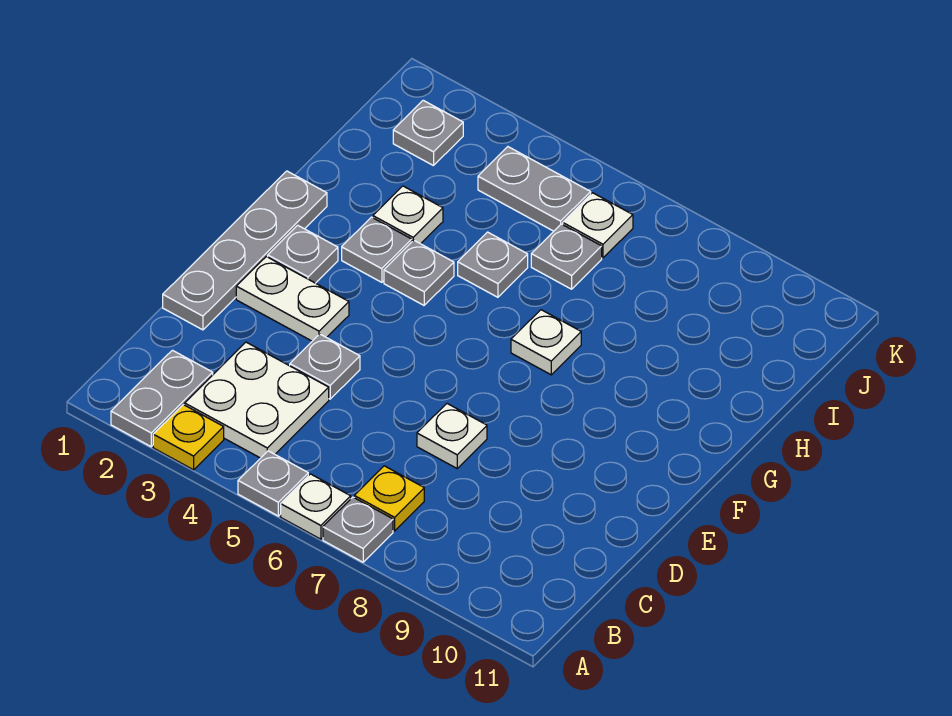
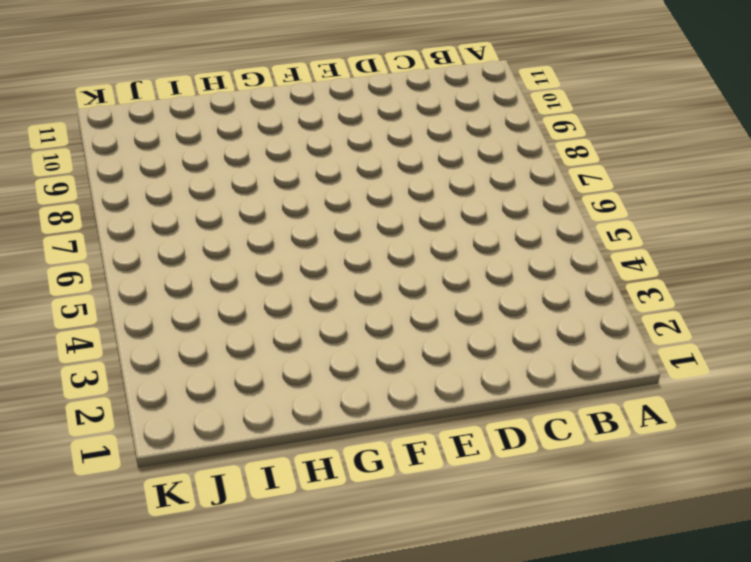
none -> grey 1x2 plate [111,350,213,447]
none -> yellow 1x1 plate [153,405,224,470]
none -> grey 1x1 plate [238,451,308,516]

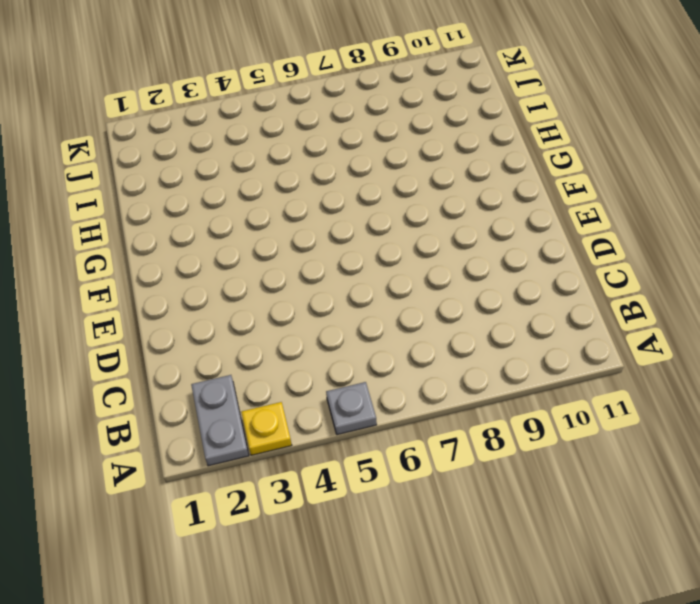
none -> white 1x1 plate [281,474,351,539]
none -> grey 1x1 plate [323,497,393,562]
none -> white 2x2 plate [185,342,329,458]

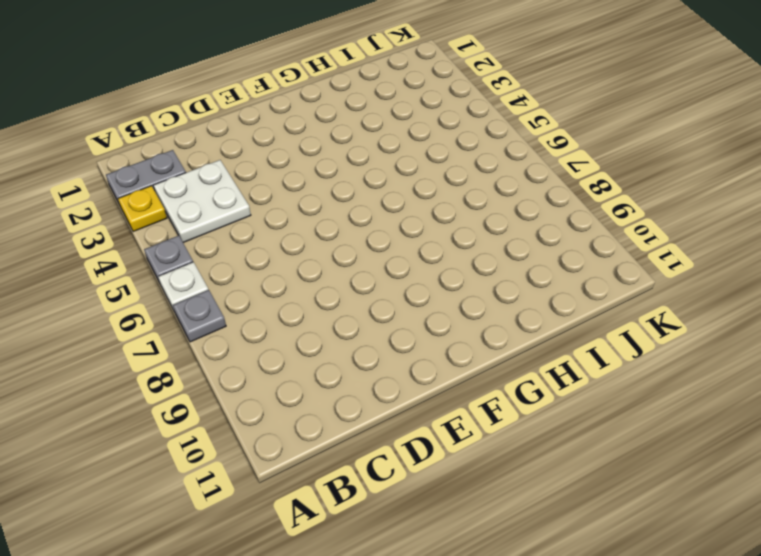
none -> yellow 1x1 plate [354,466,424,531]
none -> grey 1x4 plate [163,171,327,330]
none -> grey 1x1 plate [290,334,360,399]

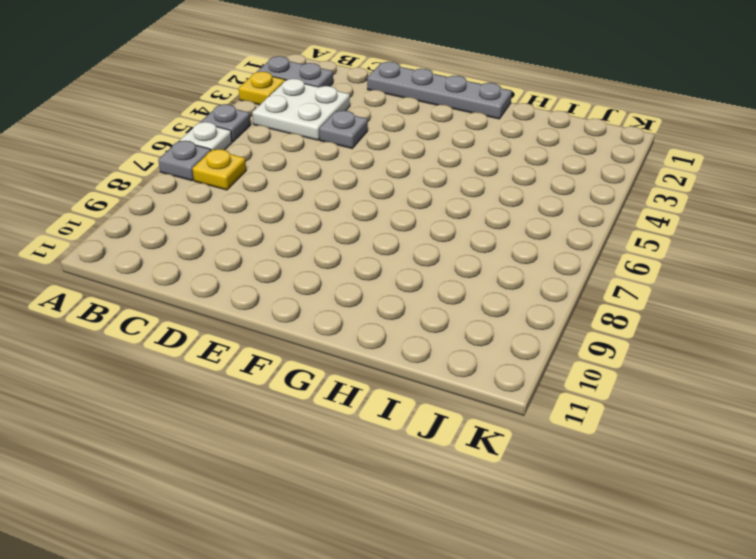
none -> white 1x1 plate [417,404,487,468]
none -> white 1x2 plate [236,257,349,341]
none -> grey 1x1 plate [268,225,338,283]

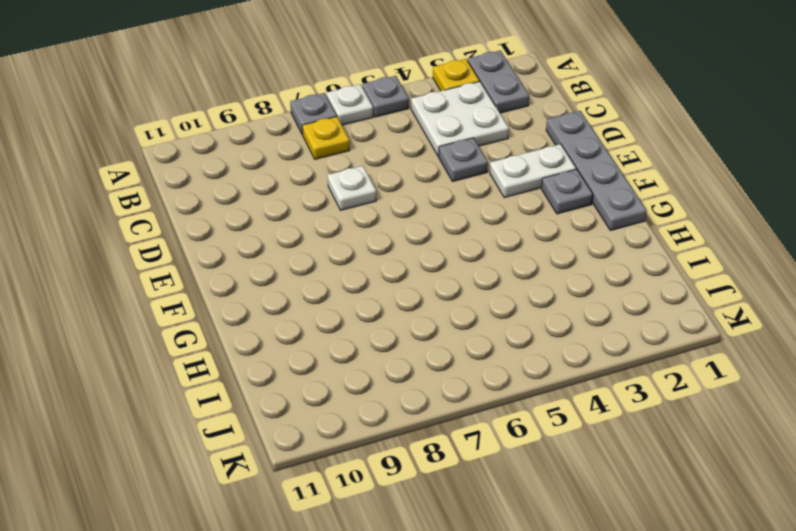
none -> grey 1x1 plate [342,217,412,282]
none -> grey 1x1 plate [384,240,454,305]
none -> white 1x1 plate [511,310,581,375]

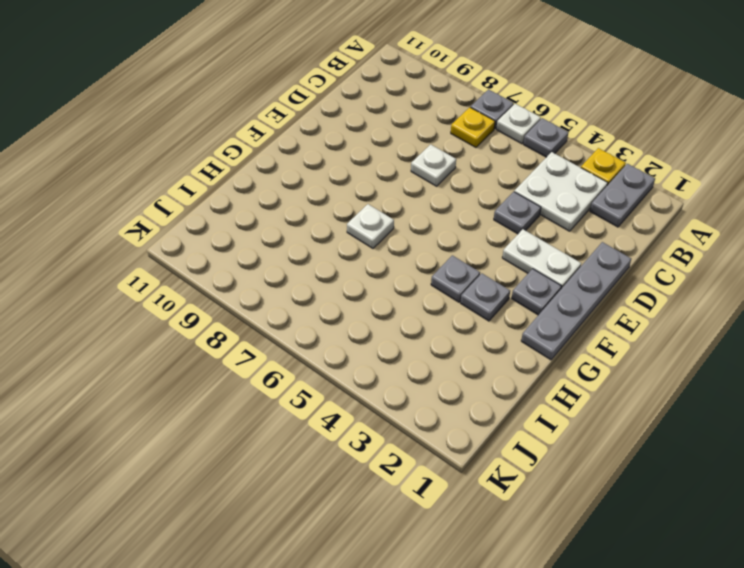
none -> white 1x1 plate [373,186,443,244]
none -> grey 1x1 plate [458,232,528,297]
none -> grey 1x1 plate [531,224,602,289]

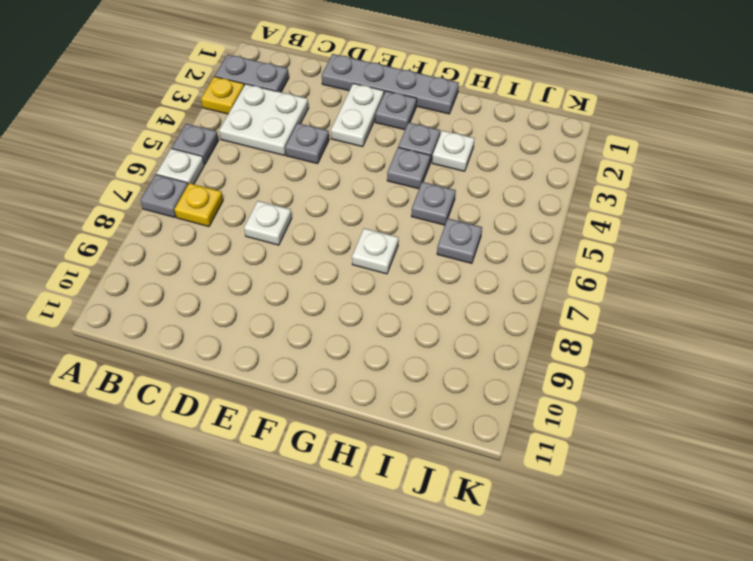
none -> grey 1x1 plate [393,100,463,166]
none -> grey 1x2 plate [478,147,591,231]
none -> white 1x1 plate [563,193,633,258]

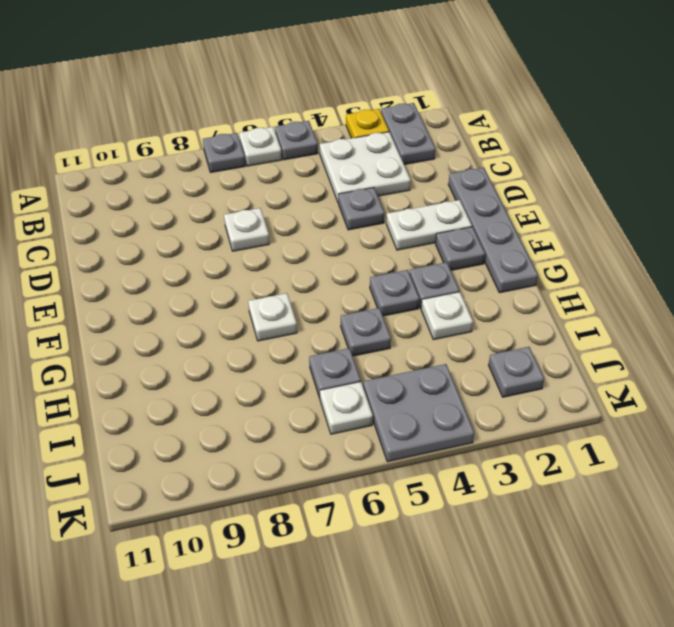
grey 2x2 plate [363,364,474,462] -> grey 1x2 plate [478,147,591,231]
none -> yellow 1x1 plate [354,466,424,531]

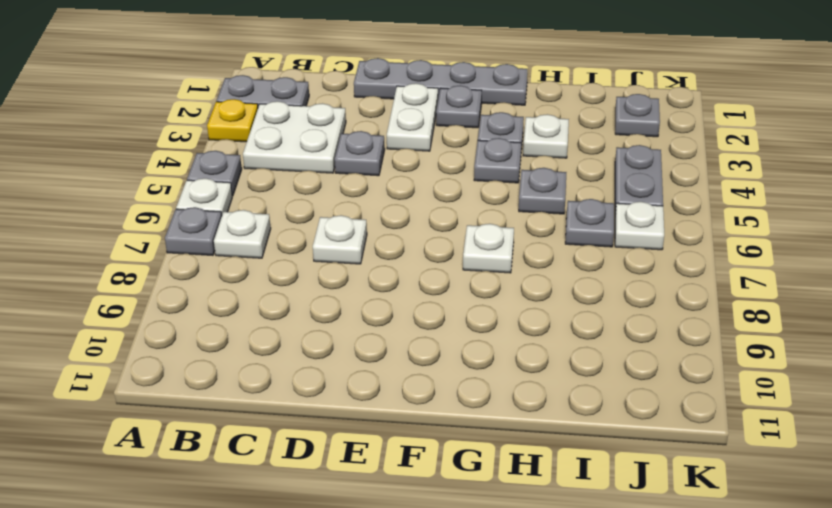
white 1x1 plate [214,210,271,258] -> yellow 1x1 plate [354,466,424,531]

